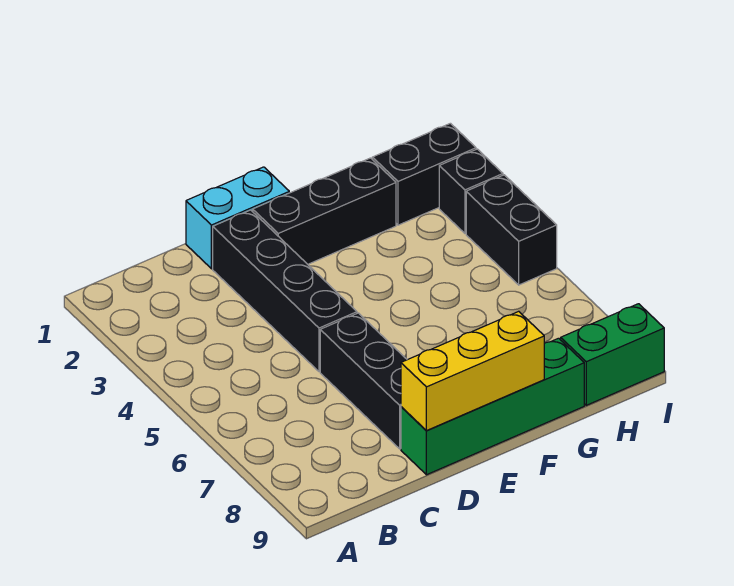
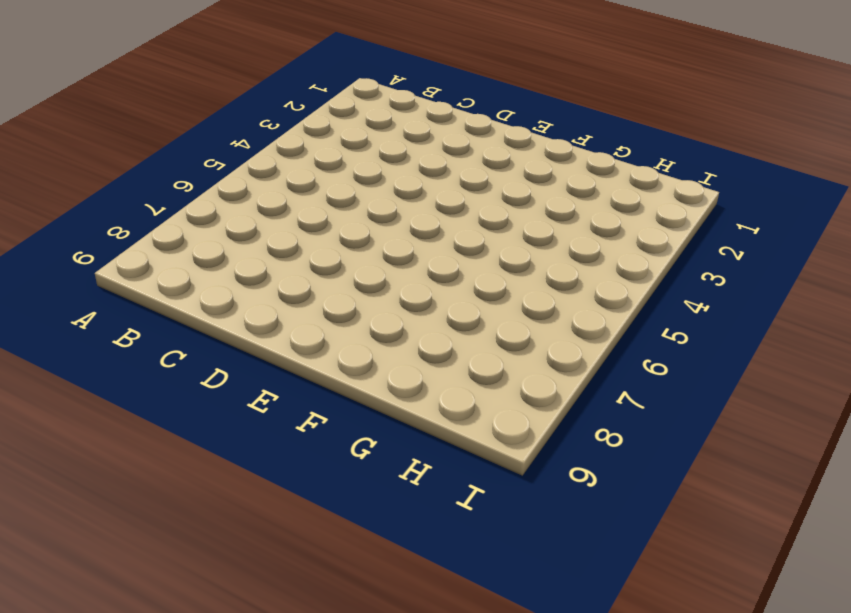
none -> cyan 1x2 brick [186,167,289,269]
none -> black 1x4 brick [213,210,357,372]

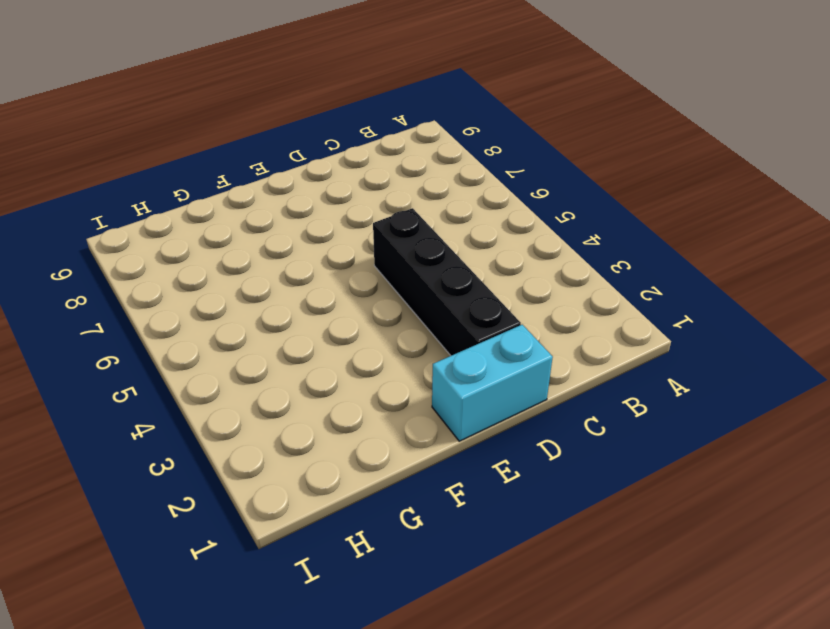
none -> black 1x3 brick [320,313,407,449]
none -> green 1x4 brick [401,338,584,475]

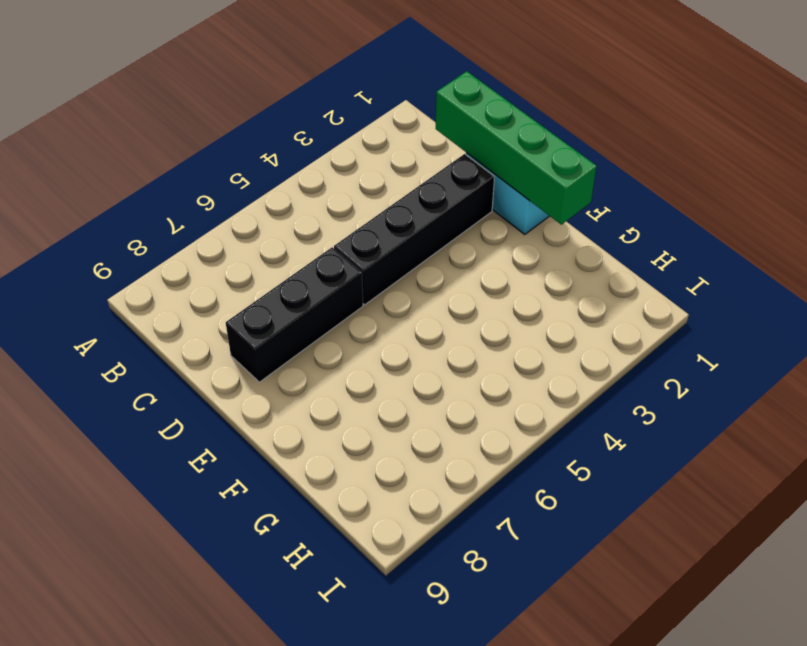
green 1x4 brick [436,71,597,225] -> green 1x4 brick moved to [401,338,584,475]
none -> black 1x3 brick [253,158,396,264]
none -> black 1x2 brick [372,123,476,225]

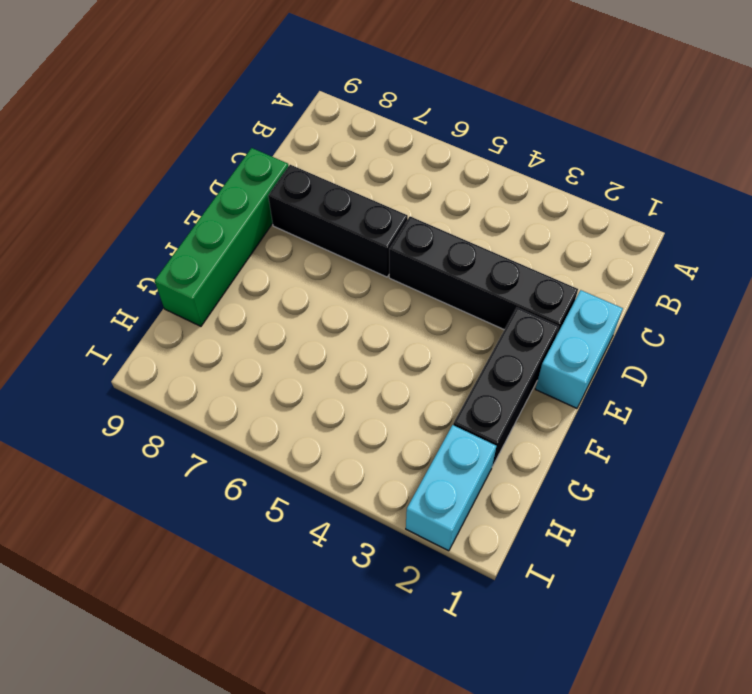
cyan 1x2 brick [406,425,496,551] -> black 1x2 brick [372,123,476,225]
none -> green 1x2 brick [561,304,664,405]
none -> black 1x1 brick [439,149,503,233]

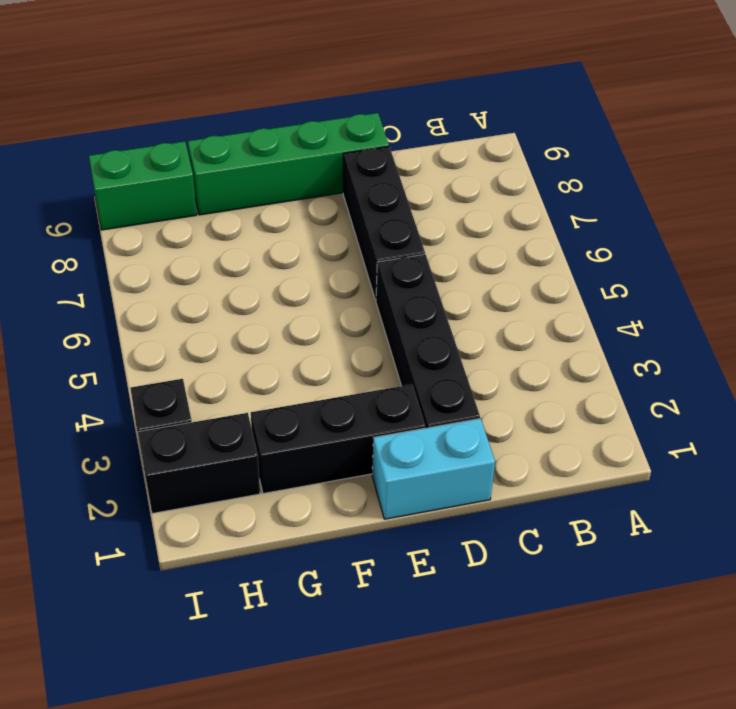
none -> black 1x2 brick [466,175,557,285]
none -> yellow 1x3 brick [401,311,544,431]

